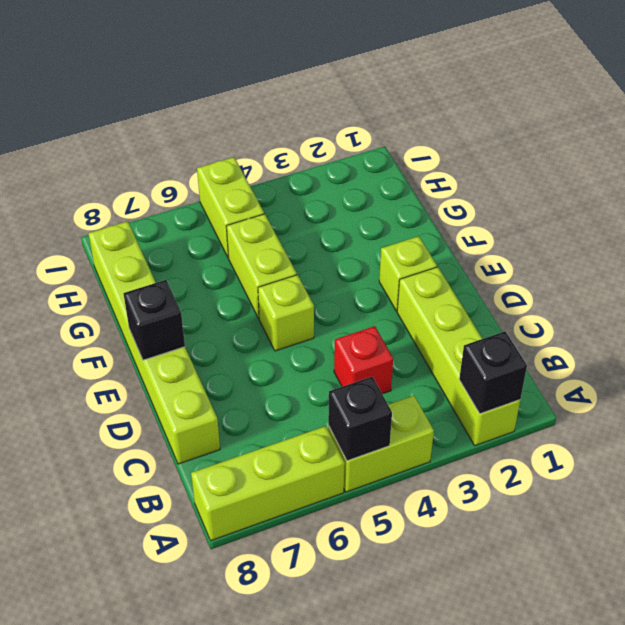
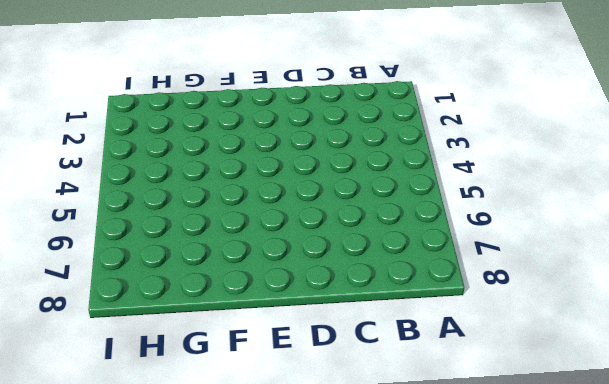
none -> lime 1x4 brick [397,267,520,446]
none -> lime 1x2 brick [328,396,434,492]
none -> lime 1x3 brick [191,426,345,541]

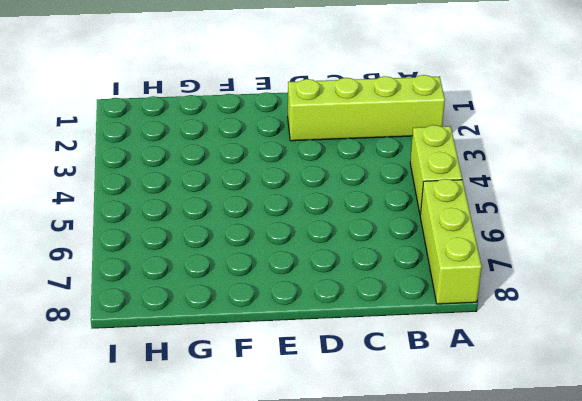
none -> red 1x1 brick [334,326,393,394]
none -> lime 1x6 brick [88,221,220,464]
none -> lime 1x1 brick [379,236,437,311]

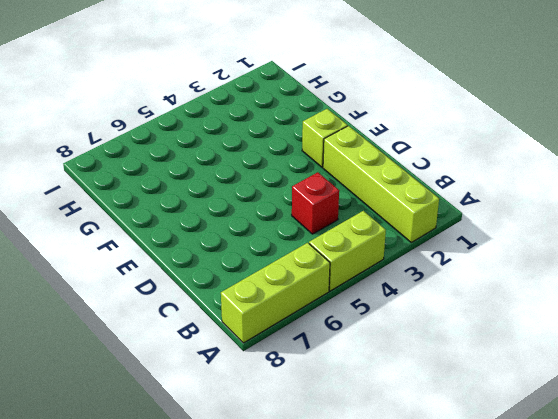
none -> lime 1x6 brick [88,221,220,464]
none -> lime 1x1 brick [258,275,314,351]
none -> lime 1x2 brick [226,214,297,318]

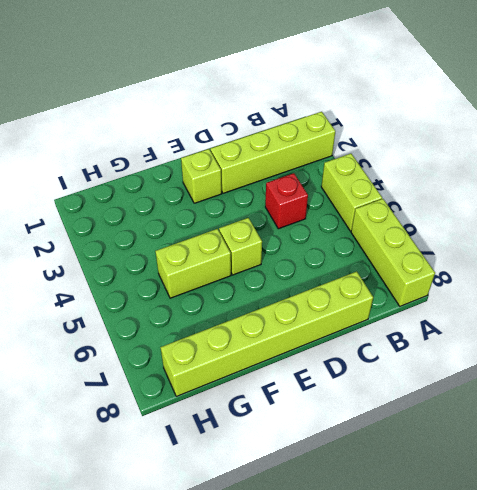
none -> lime 1x2 brick [197,157,264,258]
none -> black 1x1 brick [459,331,527,414]
none -> black 1x1 brick [328,377,392,461]

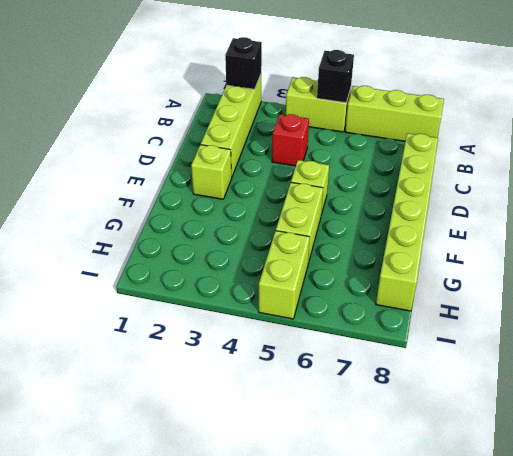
none -> black 1x1 brick [123,280,185,360]

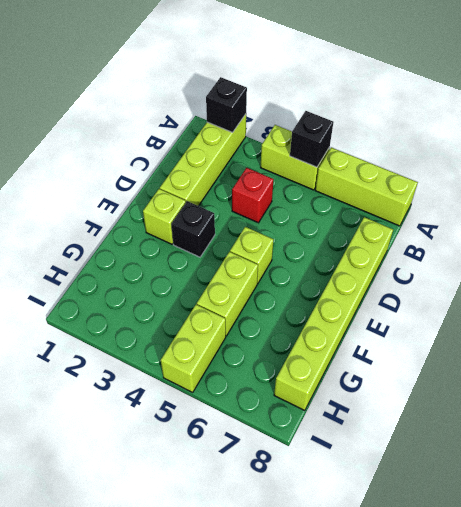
black 1x1 brick [171,201,215,257] -> black 1x1 brick moved to [123,280,185,360]

